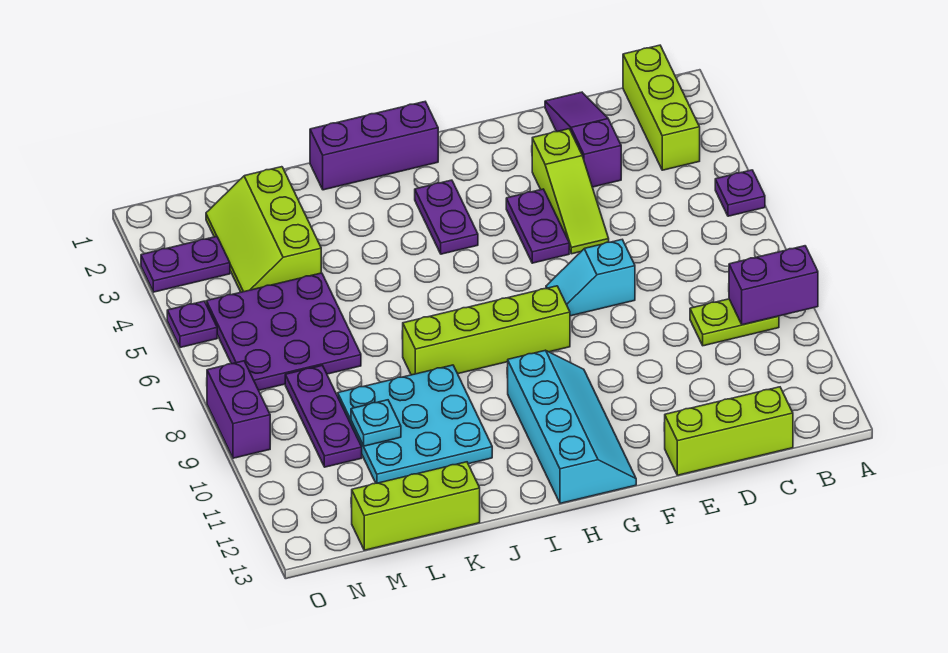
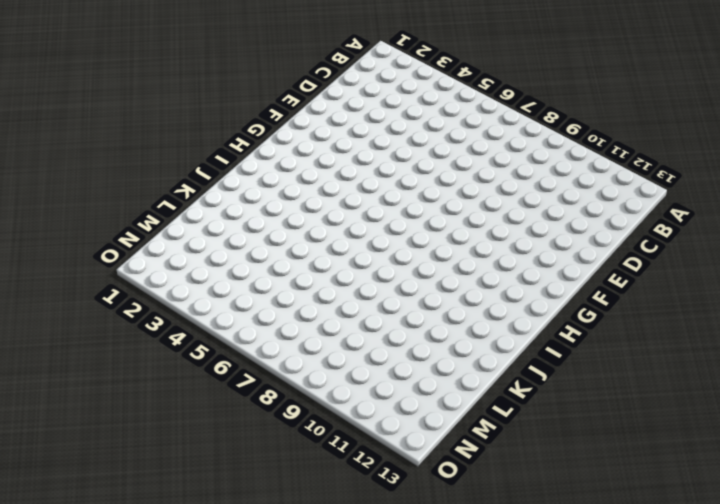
none -> purple 1x1 plate [715,170,765,216]
none -> lime 1x3 brick [623,45,700,170]
none -> lime 1x2 plate [690,299,779,346]

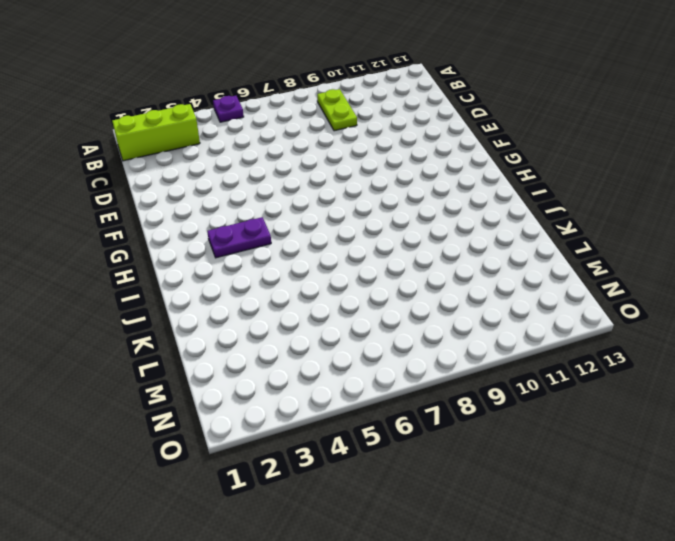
none -> lime 1x3 brick [664,387,793,475]
none -> purple 1x3 slope [545,92,621,187]
none -> lime 1x3 slope [532,129,609,254]

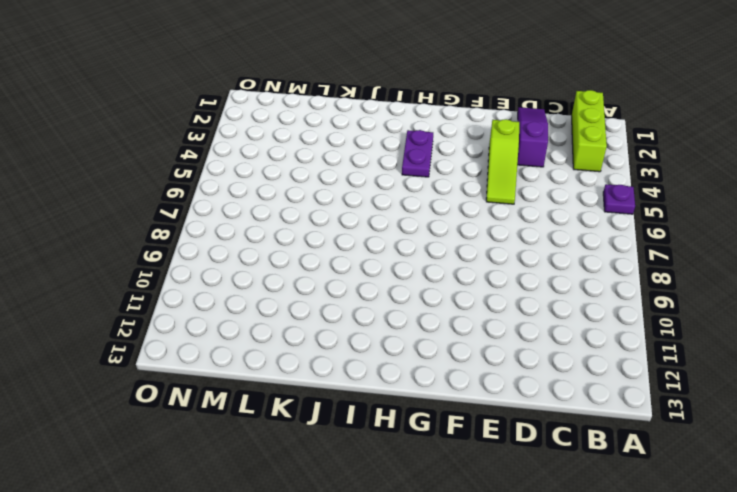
none -> lime 1x2 plate [690,299,779,346]
none -> lime 1x3 brick [664,387,793,475]
none -> cyan 1x2 slope [546,240,635,316]

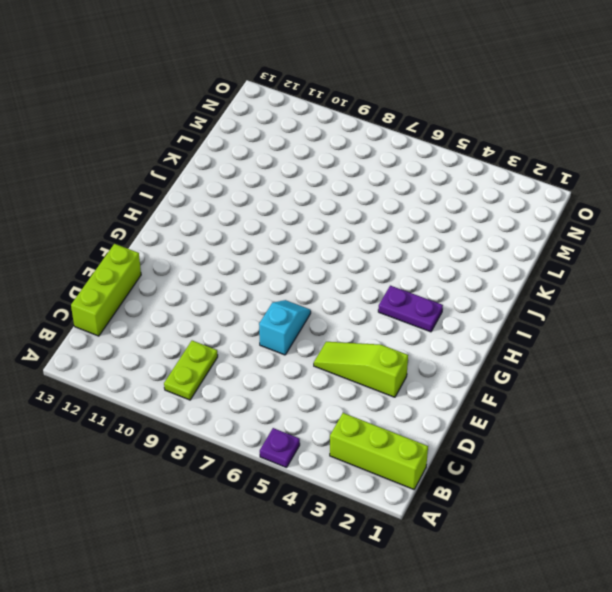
none -> purple 1x3 slope [545,92,621,187]
none -> purple 1x2 plate [506,189,569,263]
none -> lime 1x4 brick [403,286,570,375]

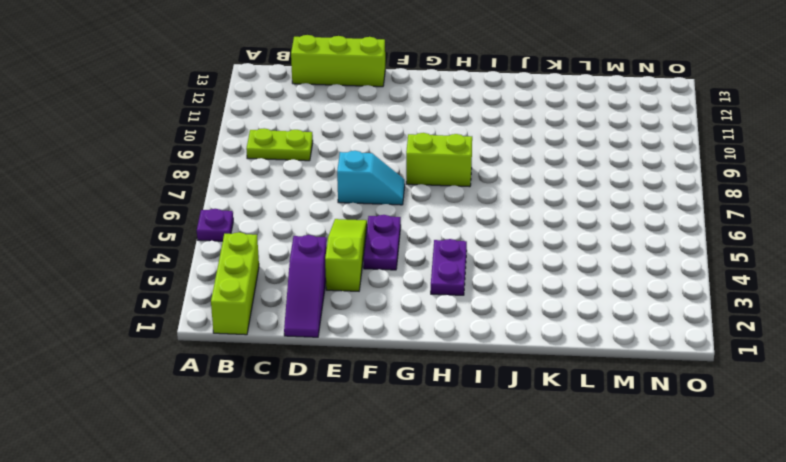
lime 1x2 brick [406,133,472,187] -> lime 1x4 brick [403,286,570,375]
none -> cyan 2x4 slope [508,350,636,503]
none -> purple 1x3 brick [310,102,438,190]
none -> cyan 3x3 plate [338,365,492,483]

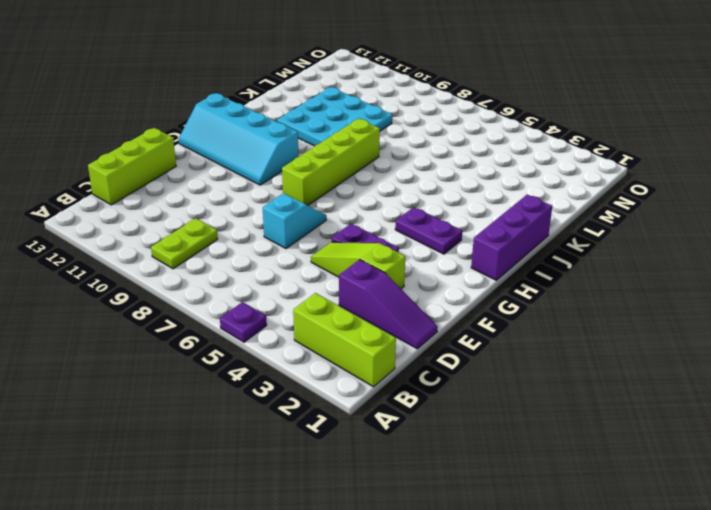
none -> lime 1x3 brick [352,462,480,550]
none -> lime 2x3 slope [206,167,321,292]
none -> purple 3x3 plate [206,273,361,390]

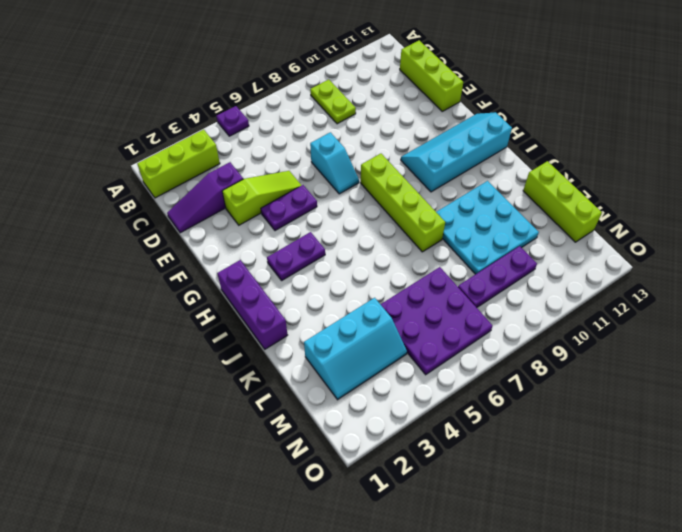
cyan 2x3 slope [304,298,407,400] -> lime 2x3 slope [206,167,321,292]
none -> purple 1x2 plate [141,236,230,292]
none -> purple 1x1 plate [167,301,217,348]
none -> purple 1x2 brick [207,361,270,458]

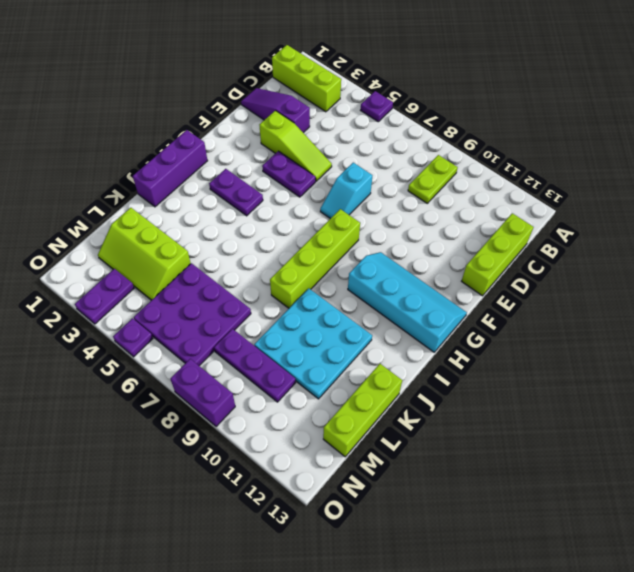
none -> purple 1x2 brick [729,246,818,325]
none -> cyan 1x1 plate [351,400,401,446]

